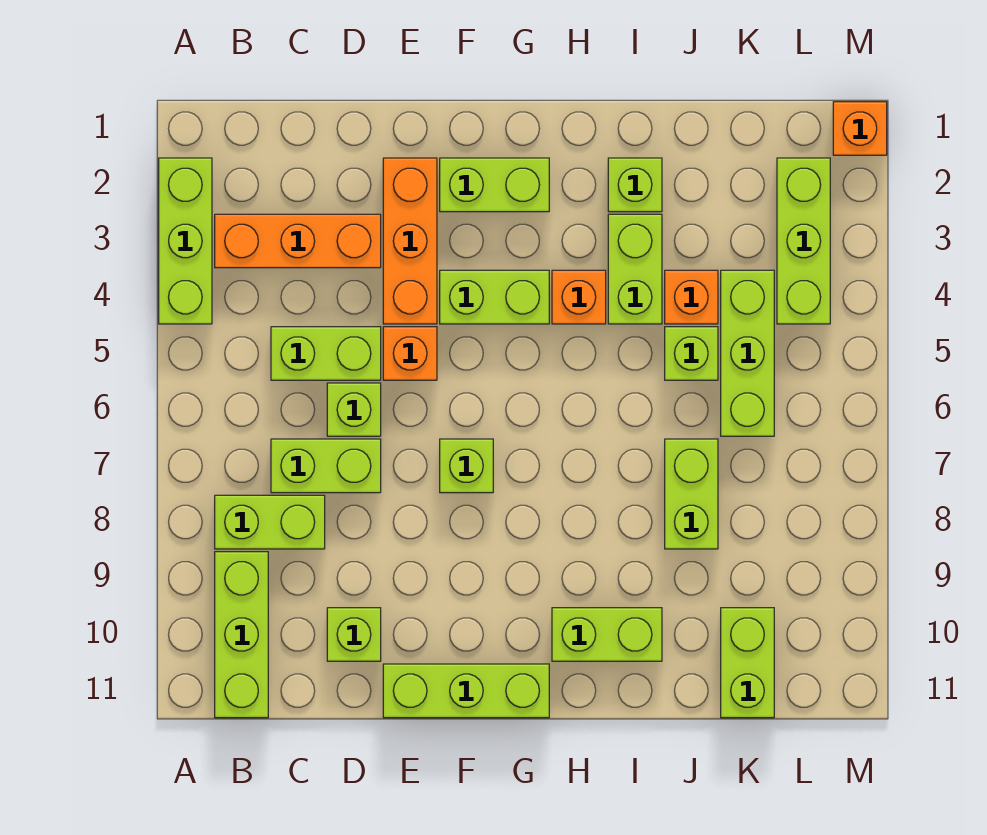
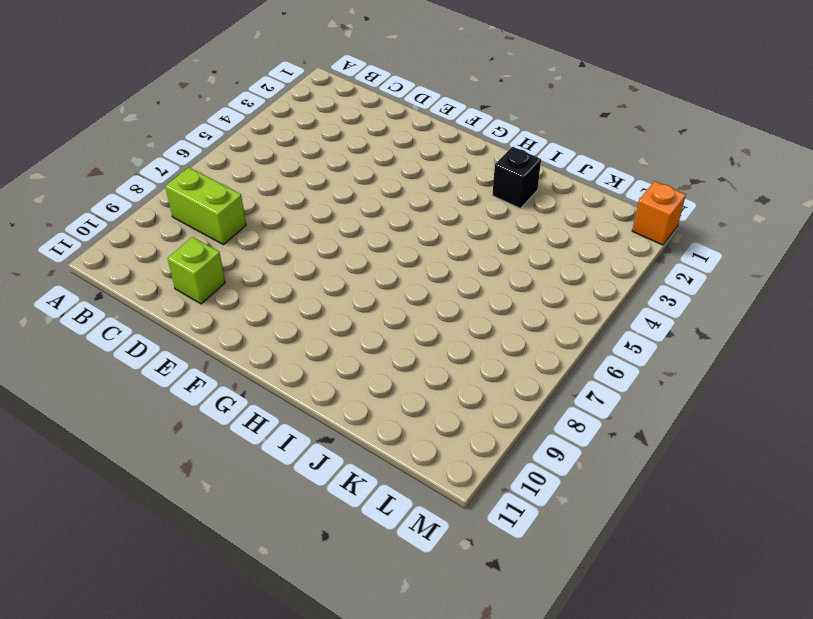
black 1x1 brick [492,147,541,208] -> lime 1x1 brick [608,158,662,212]
none -> lime 1x3 brick [159,158,212,324]
none -> orange 1x3 brick [215,214,381,268]
none -> lime 1x3 brick [215,552,268,718]

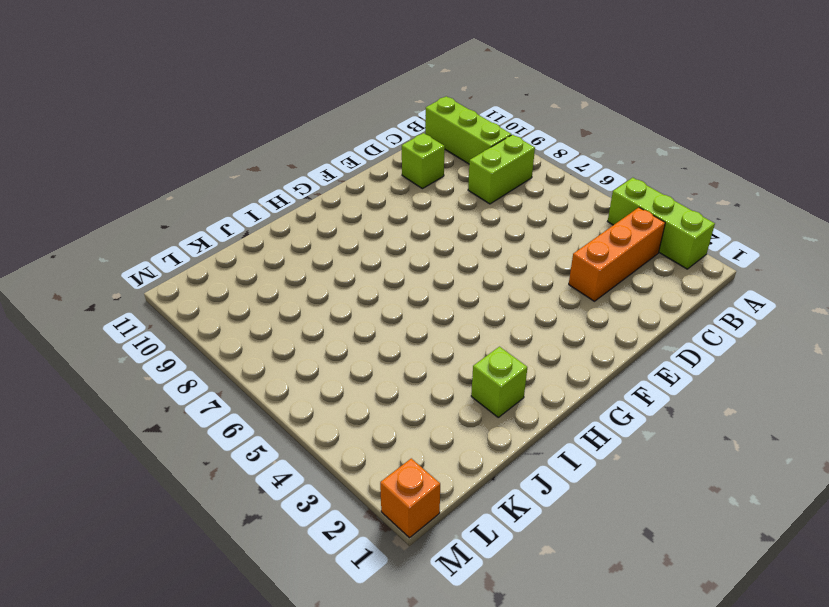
none -> lime 1x2 brick [271,327,381,380]
none -> lime 1x2 brick [271,439,381,493]
none -> lime 1x1 brick [327,383,381,436]

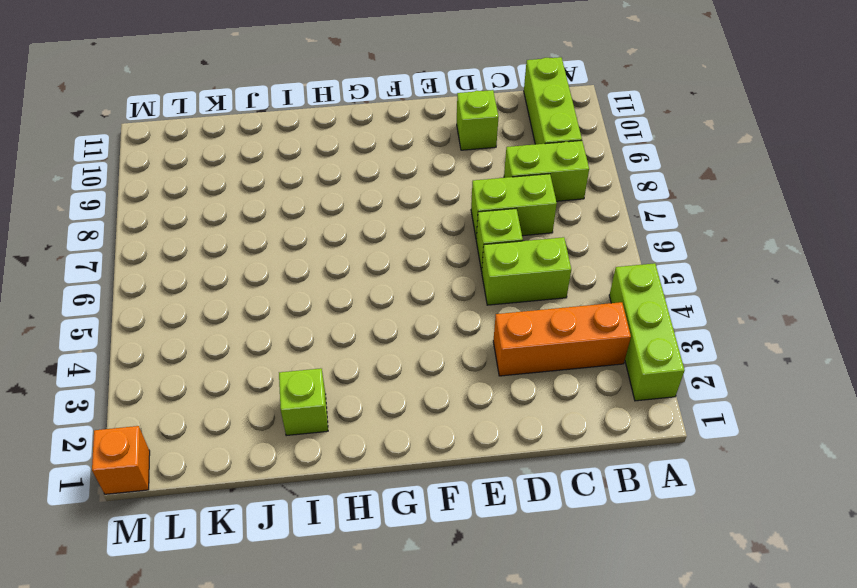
none -> orange 1x3 brick [383,158,437,324]
none -> orange 1x1 brick [383,327,437,380]
none -> lime 1x3 brick [383,664,549,718]

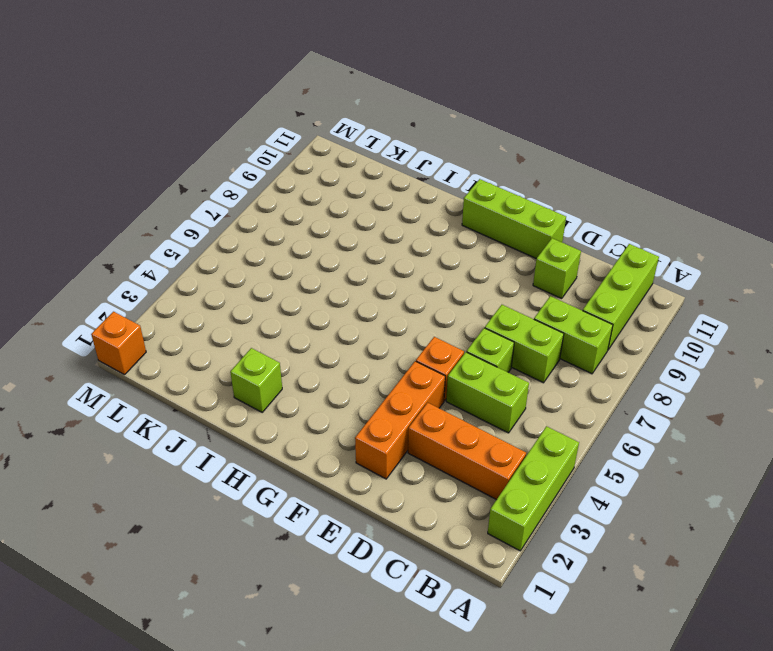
none -> lime 1x2 brick [440,158,549,212]
none -> lime 1x2 brick [440,270,549,324]
none -> lime 1x1 brick [440,439,493,493]

